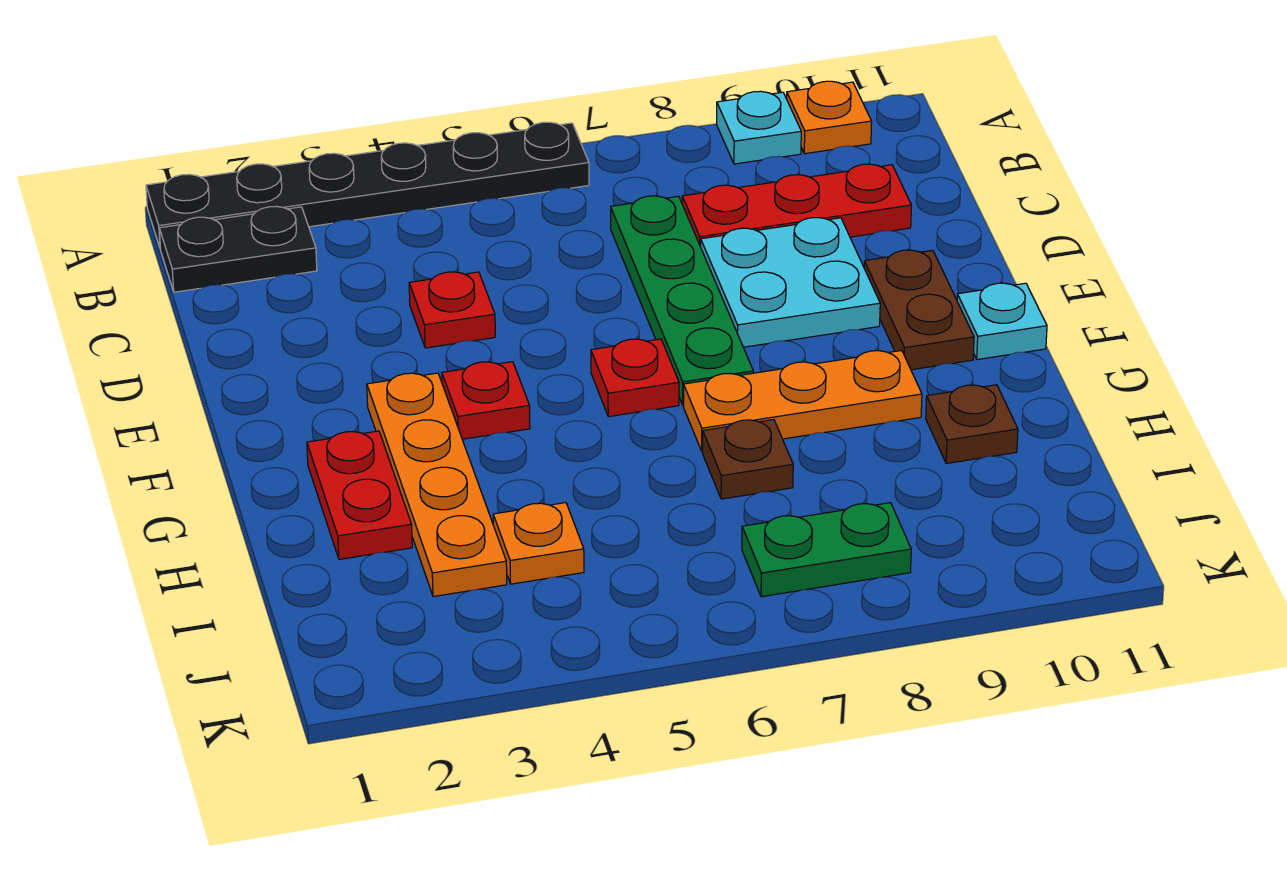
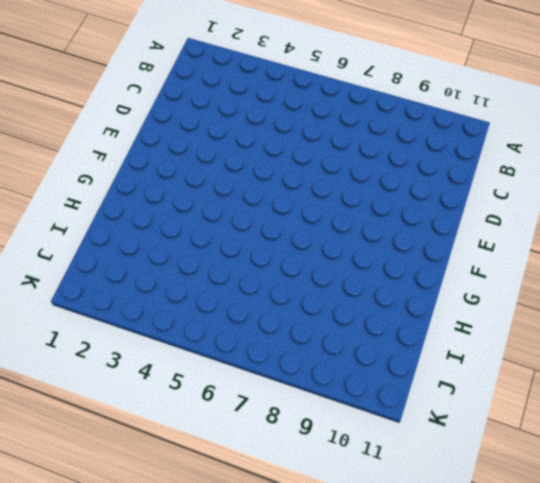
none -> black 1x6 plate [146,122,589,249]
none -> cyan 1x1 plate [717,91,801,164]
none -> orange 1x1 plate [787,81,872,154]

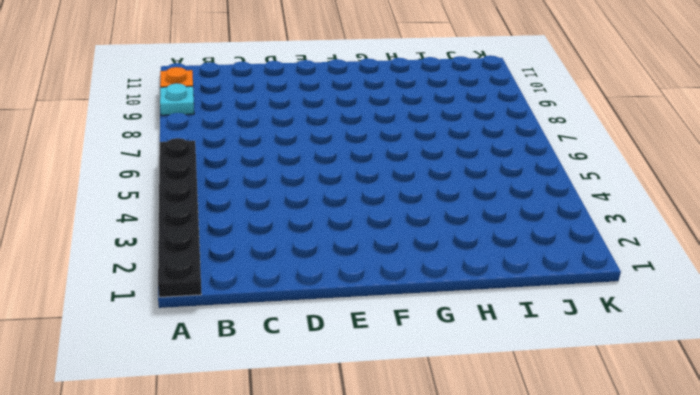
none -> black 1x2 plate [159,206,317,292]
none -> green 1x4 plate [611,196,753,405]
none -> red 1x3 plate [682,164,911,247]

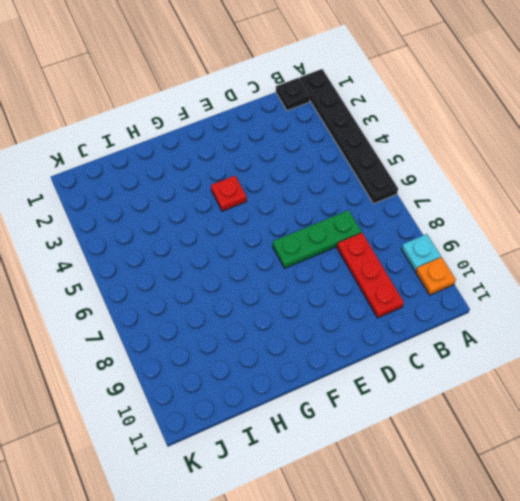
black 1x1 plate [276,78,310,111] -> black 1x2 plate [159,206,317,292]
green 1x3 plate [273,210,361,268] -> green 1x4 plate [611,196,753,405]
none -> red 1x1 plate [409,272,495,348]
none -> cyan 2x2 plate [701,218,880,347]
none -> brown 1x2 plate [864,250,974,370]

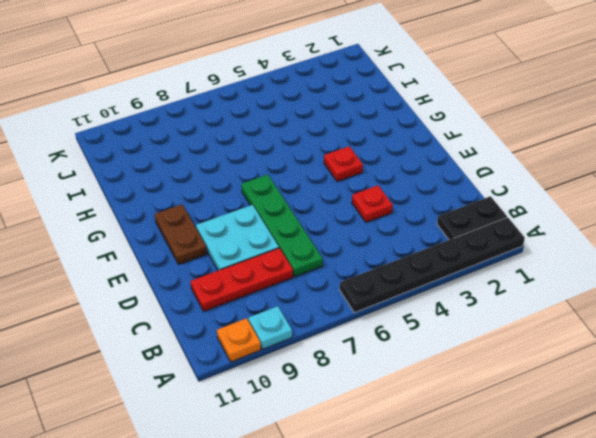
none -> orange 1x4 plate [367,373,507,597]
none -> red 1x1 plate [591,339,679,417]
none -> cyan 1x1 plate [957,283,1047,360]

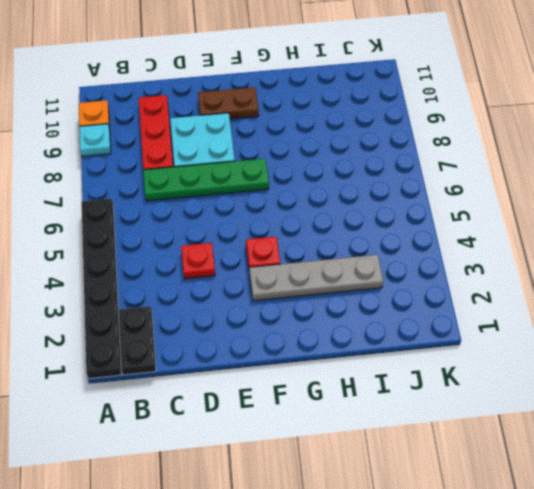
grey 1x4 plate [249,255,383,301] -> orange 1x4 plate [367,373,507,597]
none -> red 1x1 plate [591,339,679,417]
none -> cyan 1x1 plate [957,283,1047,360]
none -> red 1x2 plate [307,431,412,559]

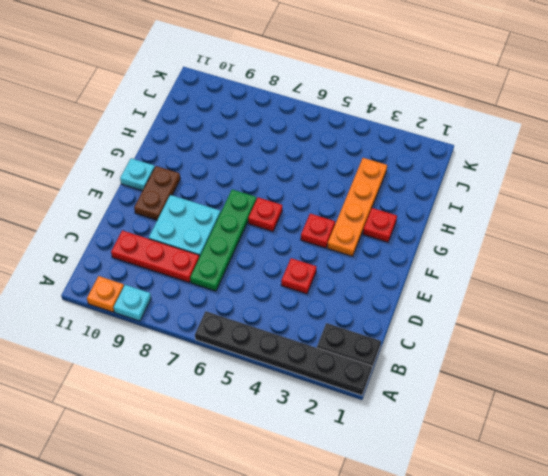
red 1x1 plate [363,208,397,242] -> red 1x2 plate [307,431,412,559]
none -> orange 1x3 plate [684,350,922,452]
none -> brown 1x1 plate [703,420,793,499]
none -> brown 1x1 plate [926,385,1018,464]

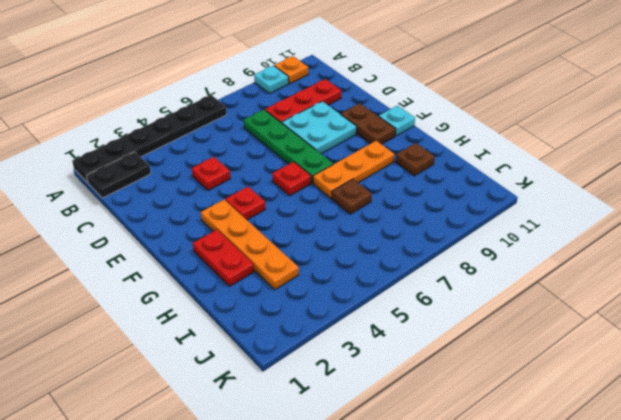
none -> orange 1x1 plate [493,503,584,584]
none -> green 1x2 plate [742,503,911,597]

